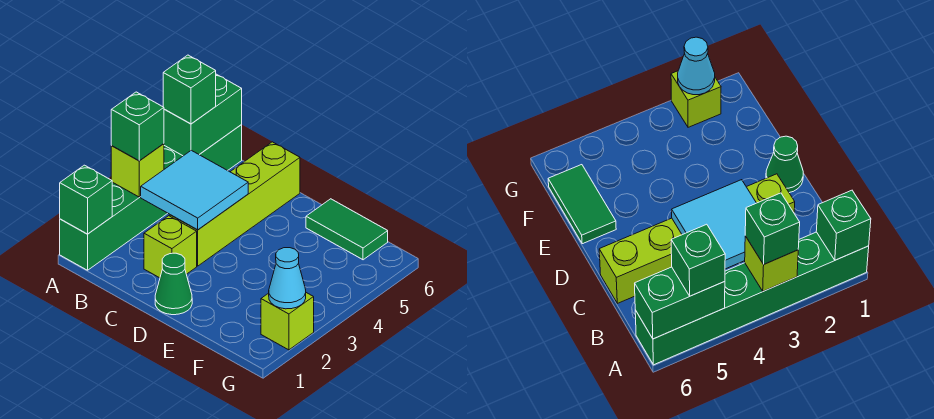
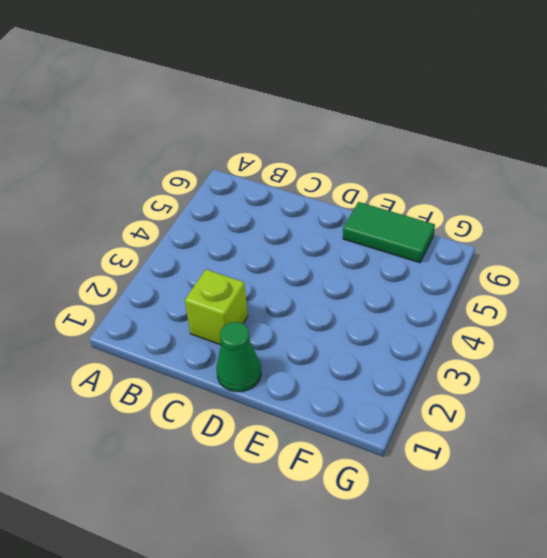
none -> green 1x6 brick [60,125,242,270]
none -> lime 1x4 brick [170,142,300,266]
none -> lime 1x1 brick [261,293,314,350]

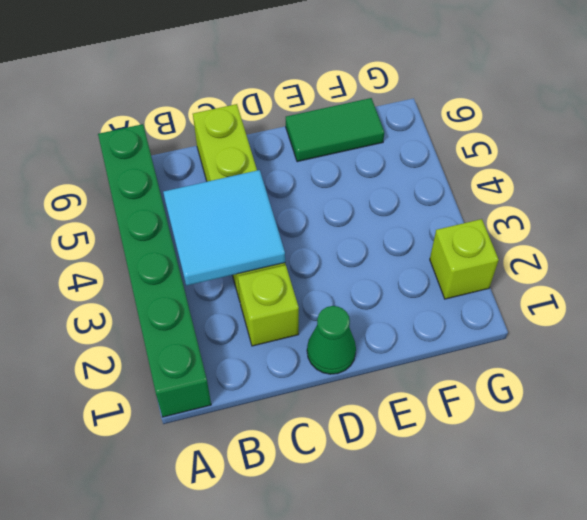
none -> green 1x1 brick [60,165,112,234]
none -> lime 1x1 brick [111,144,164,197]
none -> green 1x2 brick [164,74,242,156]

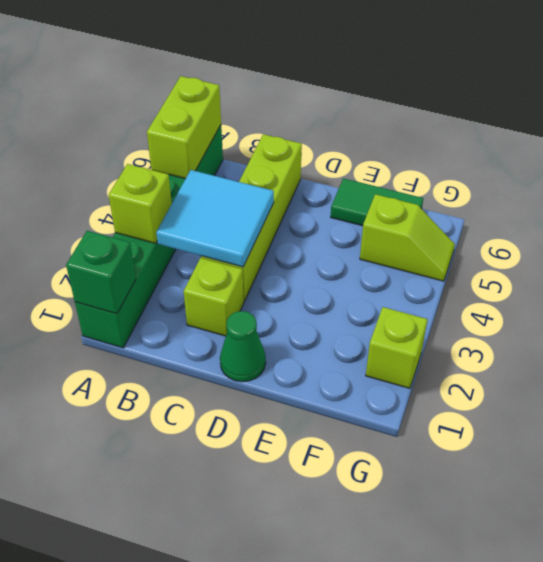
lime 1x2 brick [147,76,221,179] -> green 1x2 brick [164,74,242,156]
lime 1x2 slope [360,194,455,281] -> none
none -> cyan 1x1 cone [269,248,306,309]
none -> green 1x1 brick [111,92,164,161]
none -> green 1x1 brick [163,55,216,124]

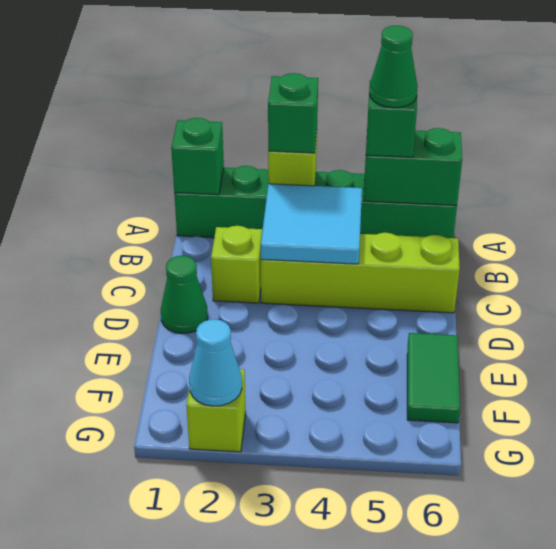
green 1x1 cone [369,26,418,108] -> none

